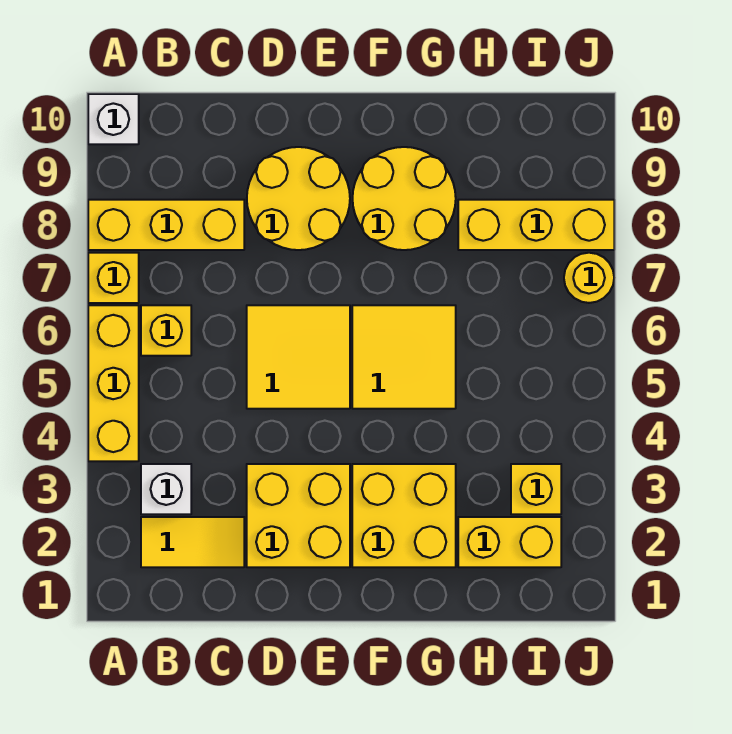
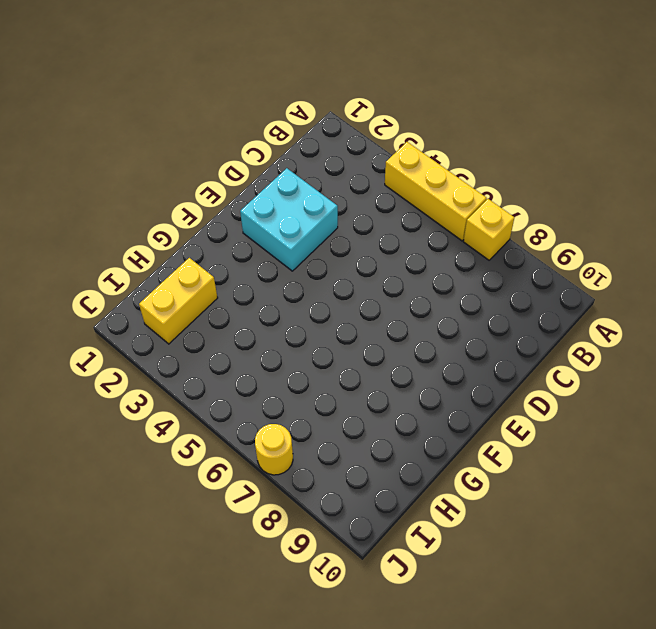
cyan 2x2 brick [240,168,338,271] -> yellow 2x2 brick [247,464,350,567]
none -> yellow 1x3 brick [88,200,244,250]
none -> white 1x1 brick [88,94,139,144]
none -> yellow 1x2 tile [141,517,244,567]

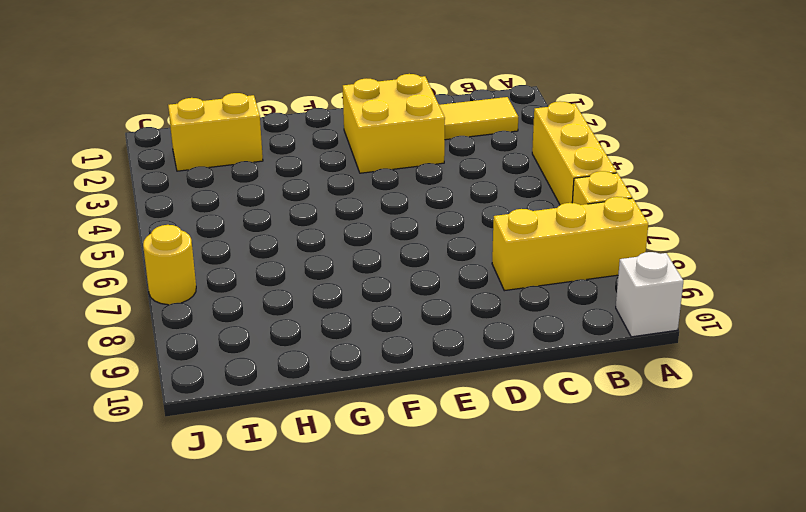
none -> white 1x1 brick [141,464,191,514]
none -> yellow 1x1 brick [141,305,191,356]
none -> yellow 2x2 tile [247,305,350,409]

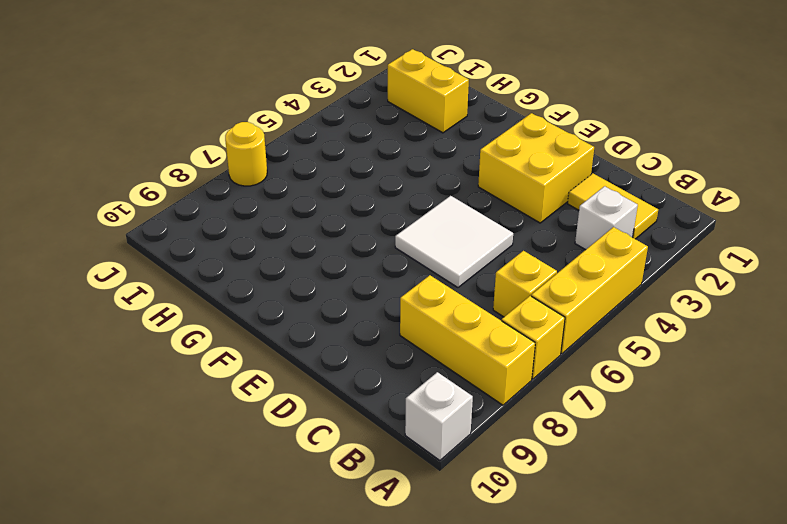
white 2x2 tile [395,196,513,287] -> yellow 2x2 tile [247,305,350,409]
none -> yellow 2x2 round brick [247,147,350,250]
none -> yellow 2x2 brick [352,464,456,567]
none -> yellow 2x2 tile [352,305,456,409]

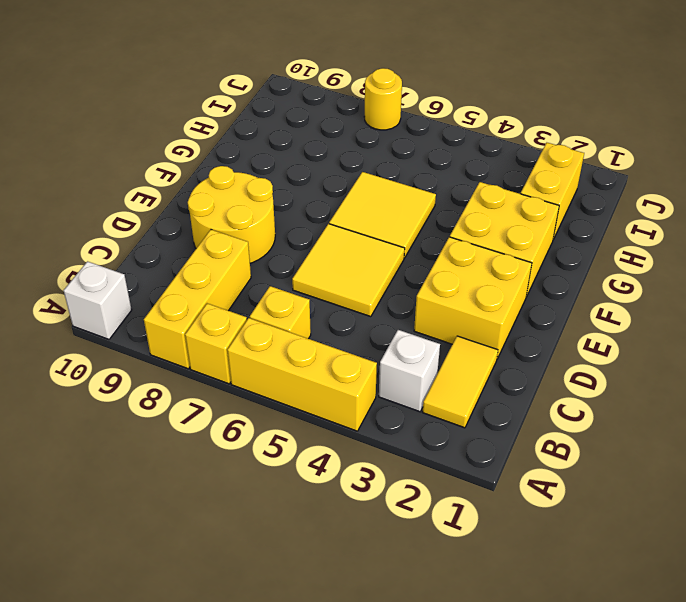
none -> yellow 2x2 round brick [353,147,456,250]
none -> yellow 1x3 brick [458,200,614,250]
none -> yellow 1x1 brick [511,464,561,514]

